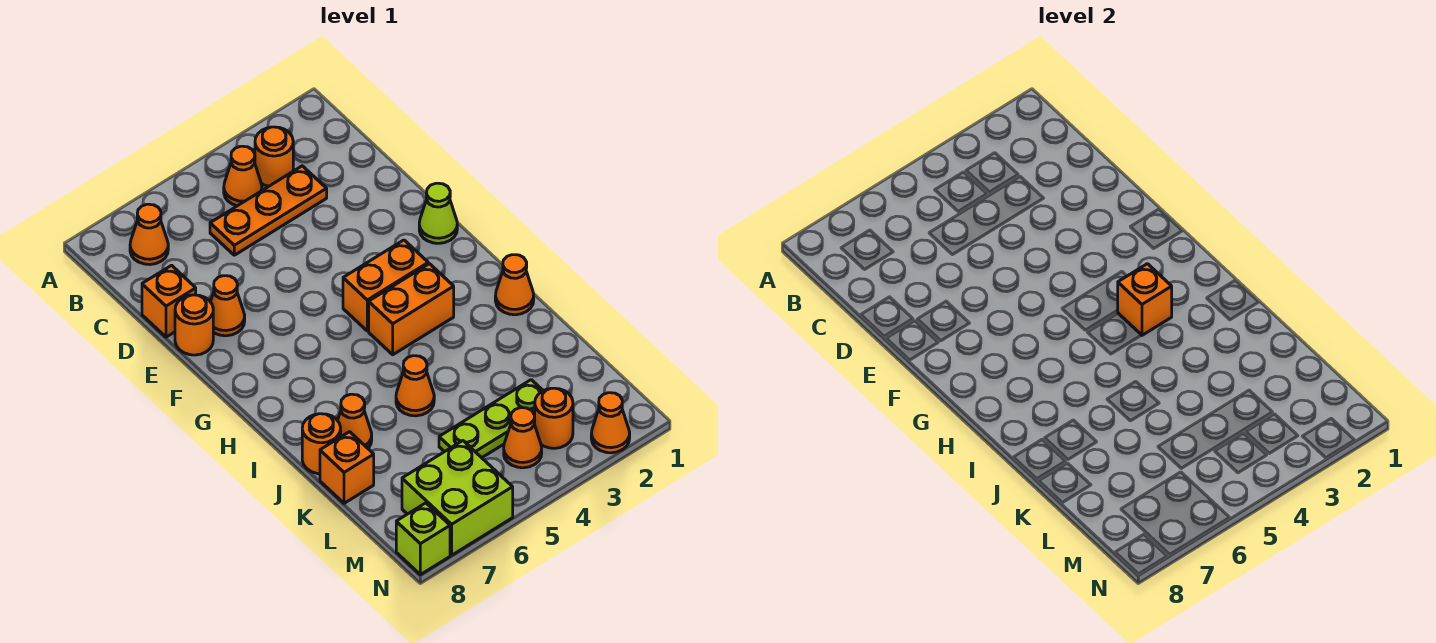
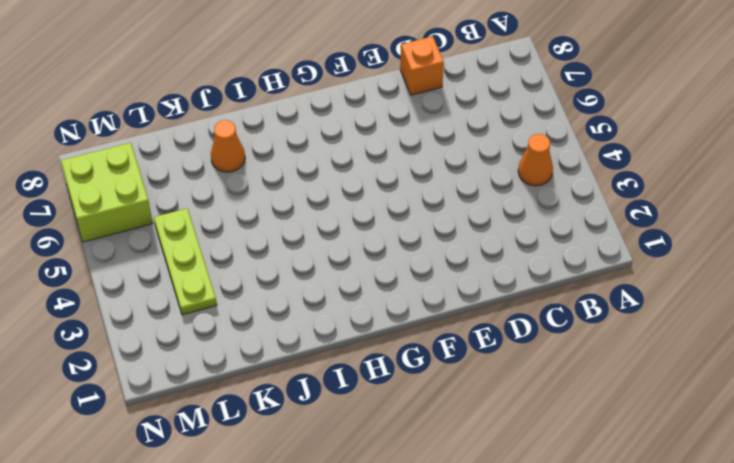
none -> orange 1x1 round brick [255,127,293,186]
none -> orange 1x1 cone [130,204,168,264]
none -> orange 1x3 plate [210,166,327,255]

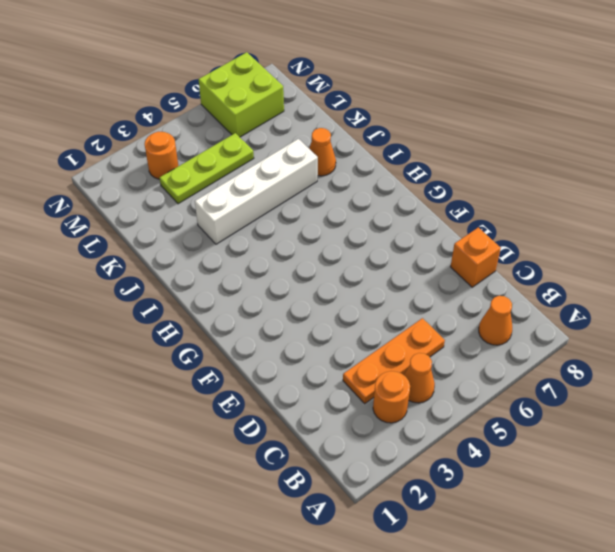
white 1x4 brick [195,139,318,244] -> orange 1x1 cone [396,356,434,416]
none -> orange 1x1 cone [211,276,245,336]
none -> orange 1x1 round brick [175,295,213,355]
none -> lime 1x1 cone [419,183,457,243]

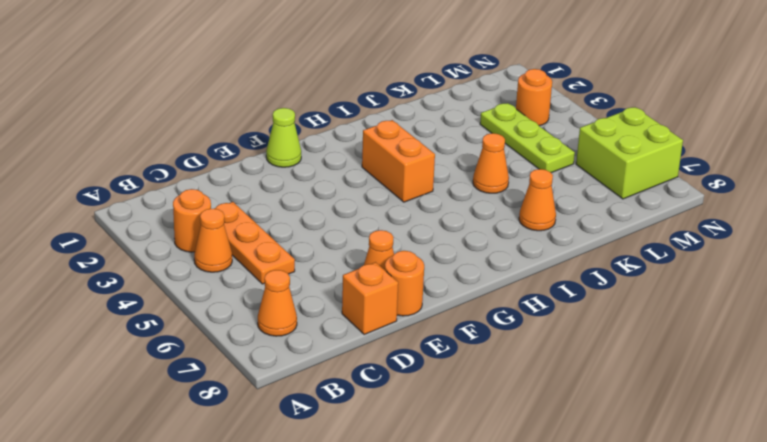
none -> orange 1x2 brick [343,240,428,331]
none -> orange 1x1 cone [495,255,534,315]
none -> orange 1x1 round brick [302,414,341,474]

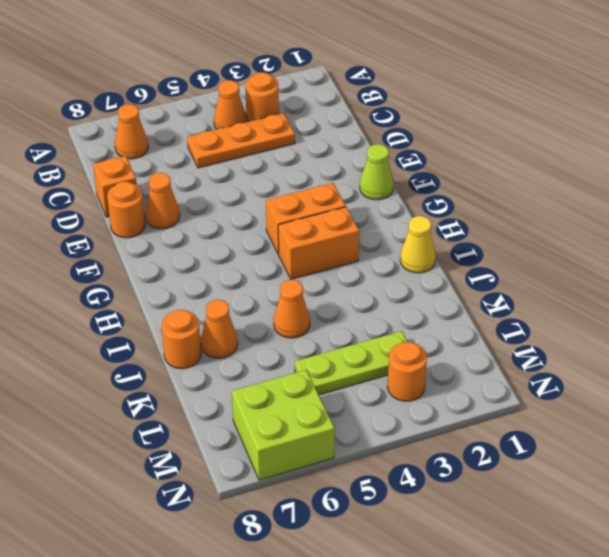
yellow 1x1 cone [400,216,436,273] -> orange 1x1 cone [495,255,534,315]
none -> orange 1x1 brick [320,432,374,503]
none -> orange 1x1 cone [504,408,542,468]
none -> orange 1x1 cone [591,393,630,453]

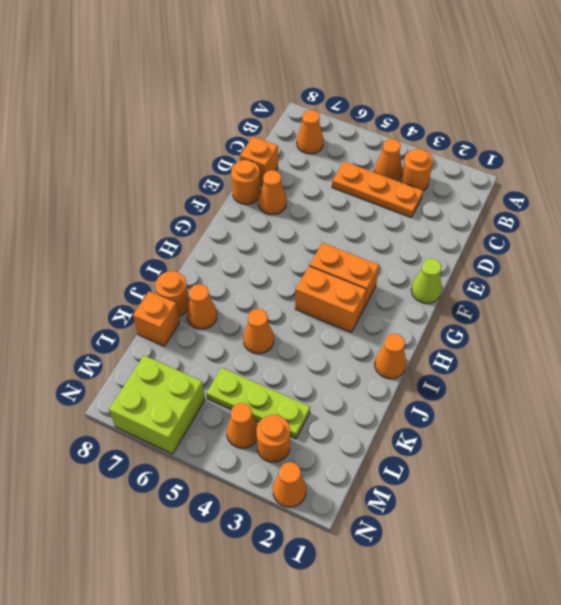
none -> lime 1x1 brick [396,503,450,575]
none -> orange 1x1 brick [1117,264,1172,335]

